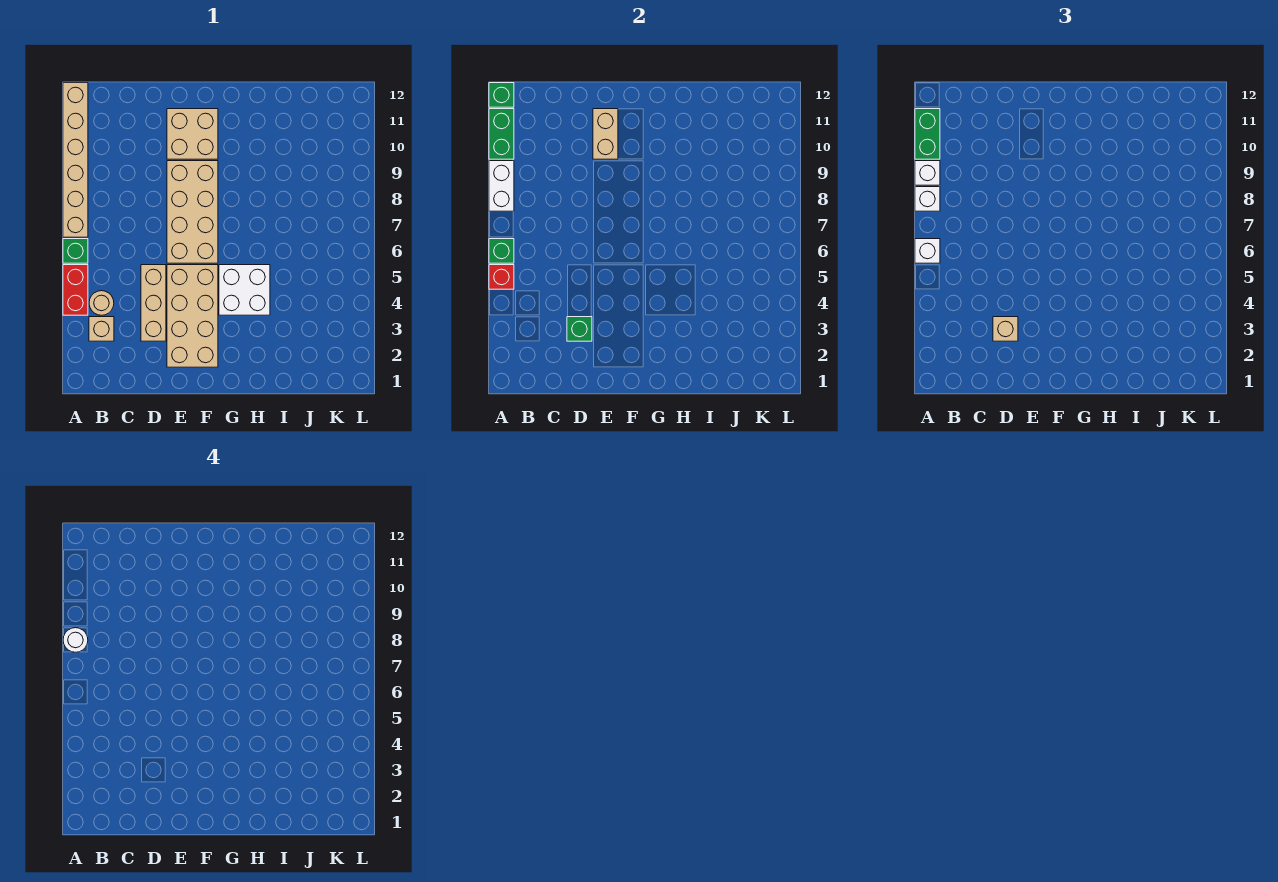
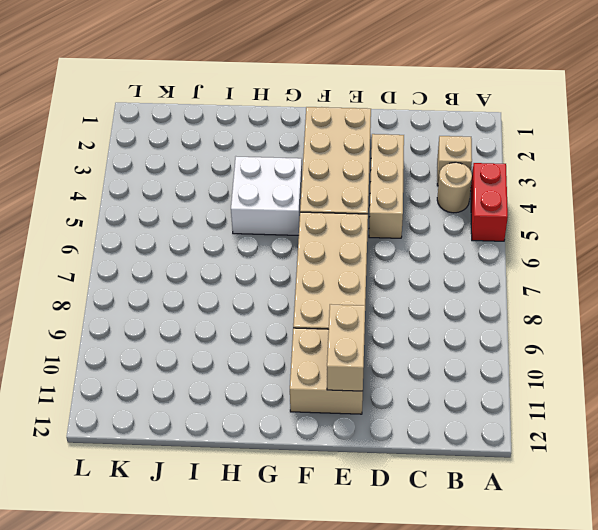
none -> green 1x1 brick [63,239,88,263]
none -> tan 1x6 brick [63,83,88,237]
none -> red 1x1 brick [489,265,514,289]

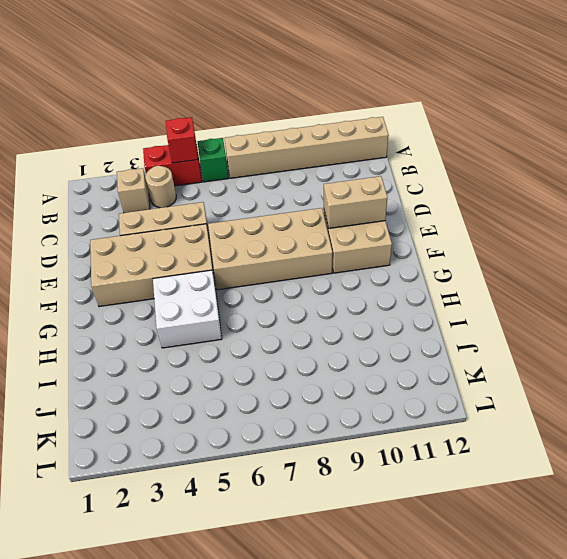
none -> green 1x1 brick [489,239,514,263]
none -> white 1x2 brick [489,161,514,211]
none -> green 1x2 brick [489,109,514,159]

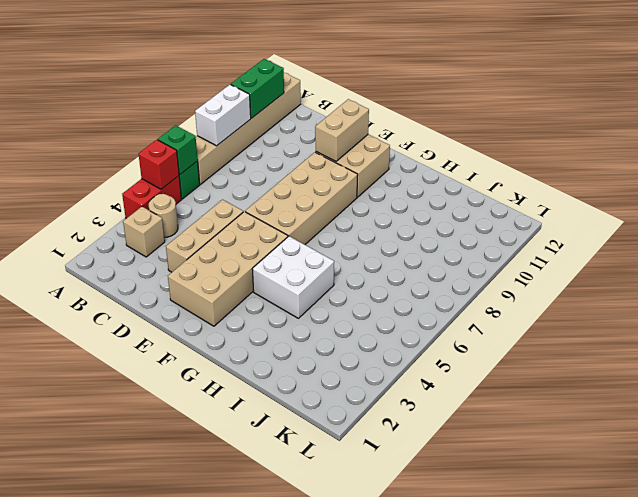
none -> green 1x1 brick [489,83,514,107]
none -> green 1x1 brick [567,317,592,341]
none -> white 1x1 brick [915,239,940,263]

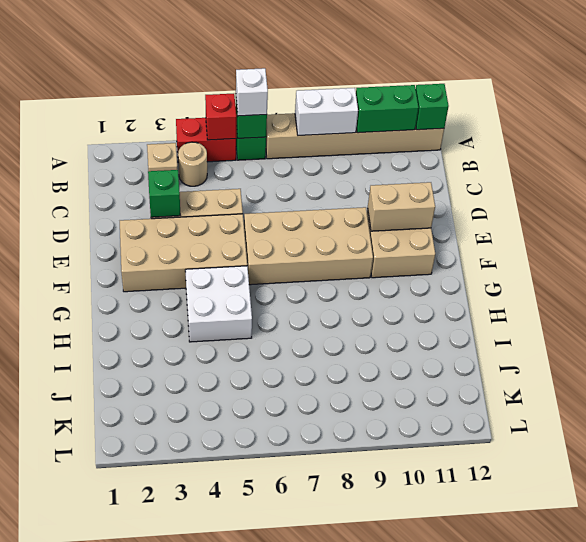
none -> white 1x1 brick [915,187,940,211]
none -> white 1x1 brick [915,161,940,185]
none -> green 1x2 brick [915,109,940,159]

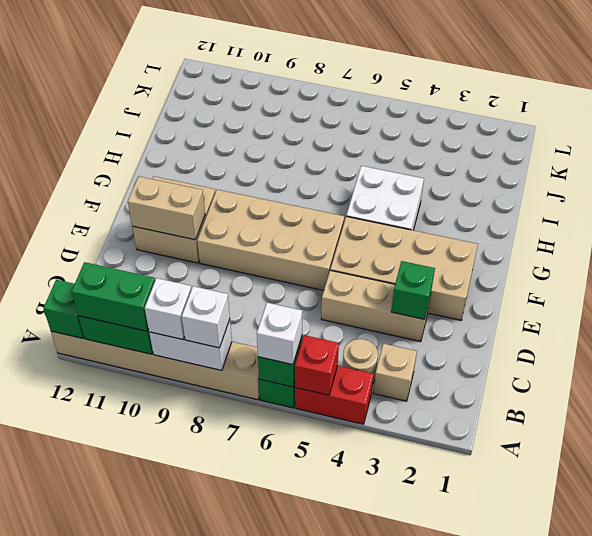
none -> tan 1x1 brick [993,317,1018,341]
none -> white 1x1 round brick [63,628,88,652]

